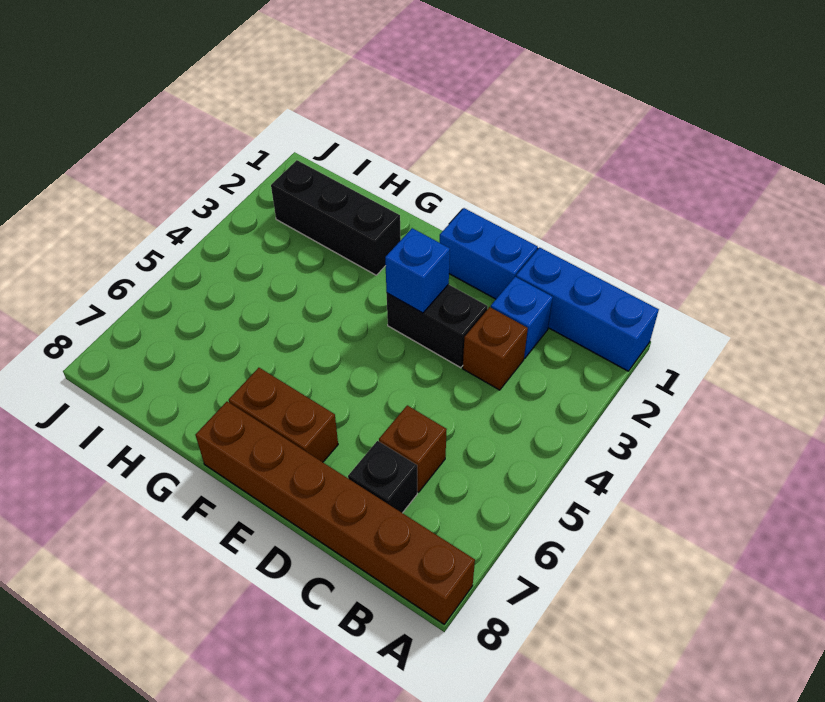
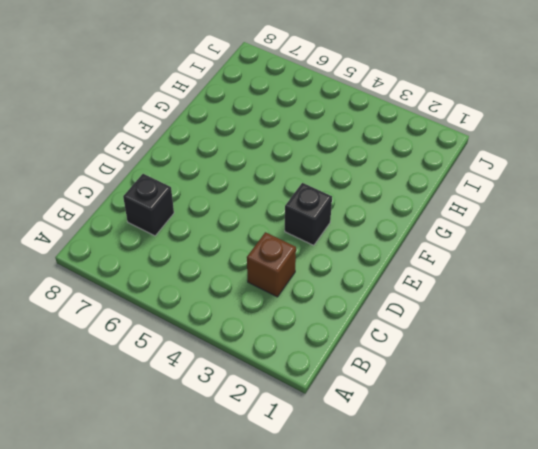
black 1x1 brick [285,183,332,245] -> black 1x2 brick [387,284,488,368]
none -> blue 1x3 brick [516,248,659,371]
none -> brown 1x6 brick [195,402,475,624]

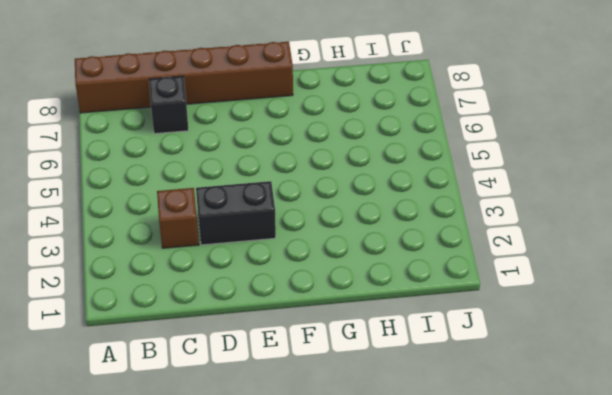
none -> blue 1x3 brick [516,248,659,371]
none -> blue 1x1 brick [491,277,553,358]

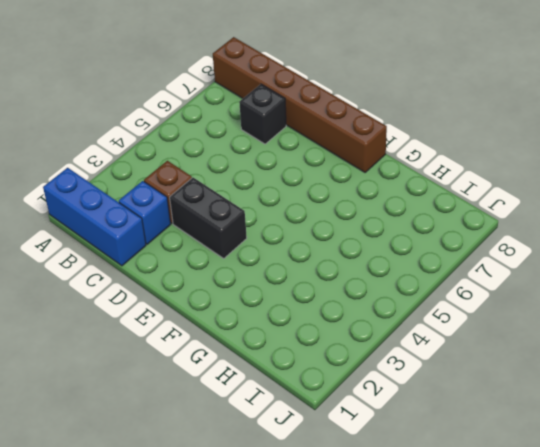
none -> brown 1x1 brick [379,405,447,492]
none -> blue 1x2 brick [440,208,538,299]

